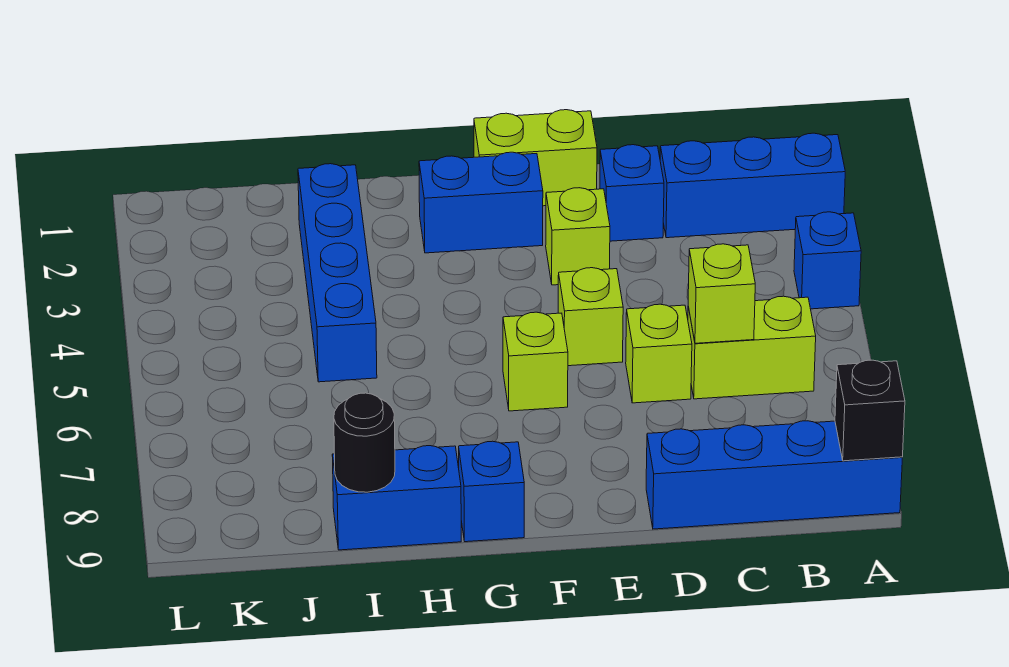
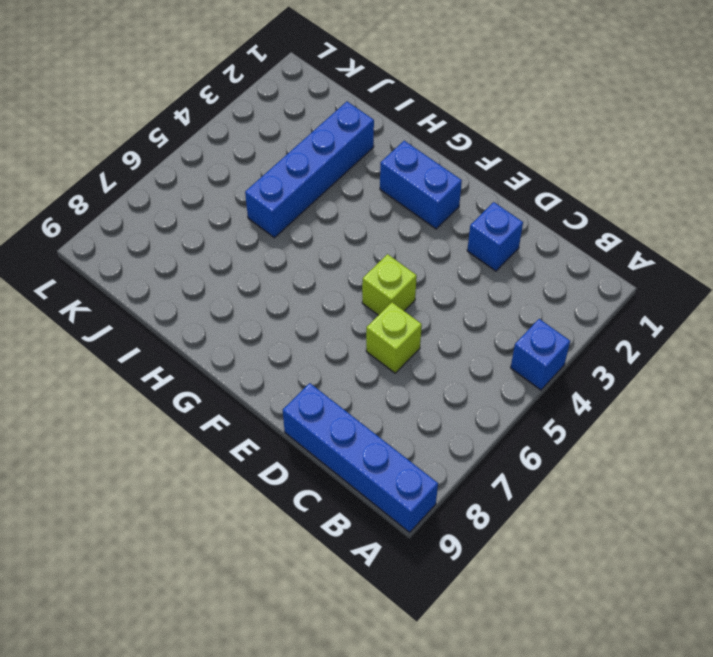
none -> blue 1x3 brick [660,133,845,238]
none -> lime 1x2 brick [688,296,816,399]
none -> lime 1x2 brick [474,110,597,206]

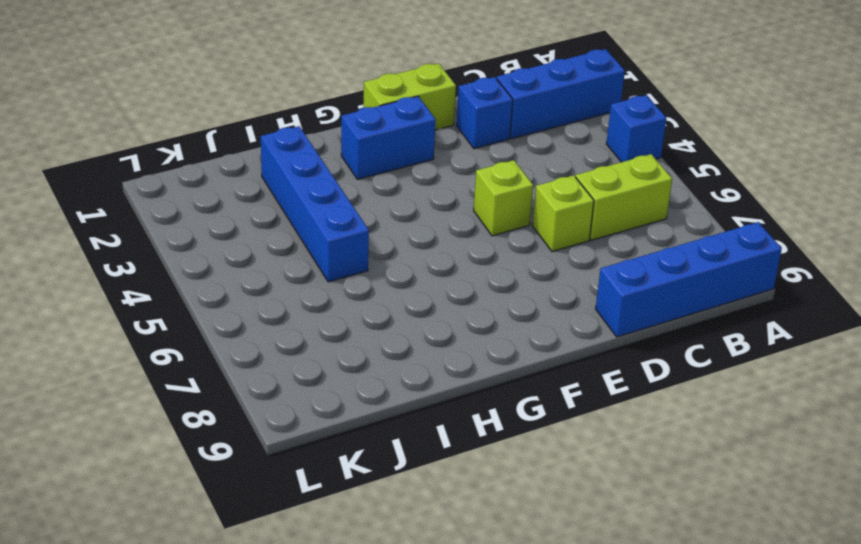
none -> lime 1x1 brick [546,188,610,285]
none -> lime 1x1 brick [503,312,568,411]
none -> blue 1x1 brick [459,441,524,542]

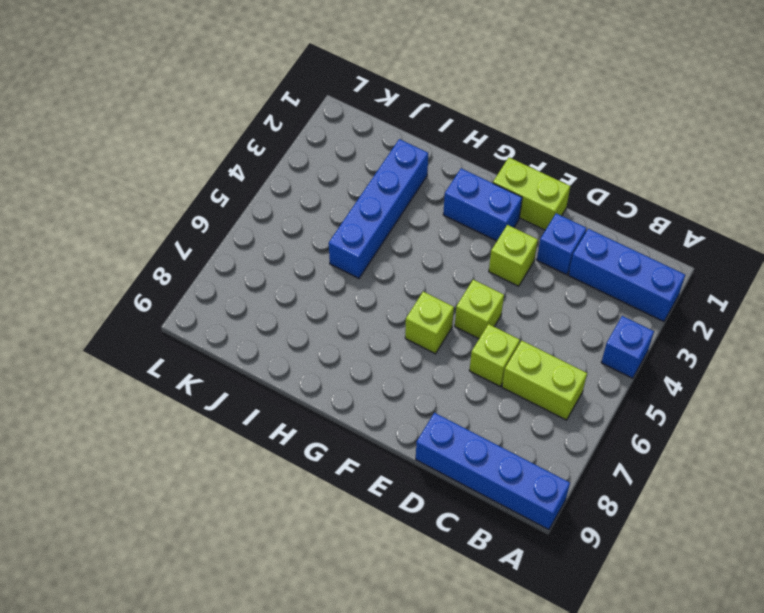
none -> blue 1x1 brick [459,441,524,542]
none -> blue 1x2 brick [332,446,461,550]
none -> black 1x1 brick [835,360,905,461]

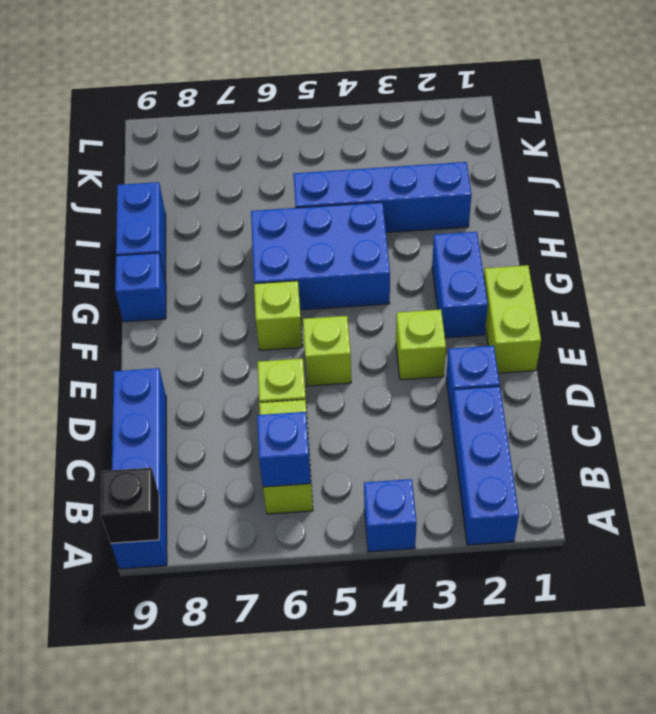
blue 1x1 brick [257,412,311,487] -> none
blue 2x3 brick [251,202,390,310] -> none
none -> lime 1x1 brick [688,244,755,343]
none -> black 1x1 round brick [334,393,395,492]

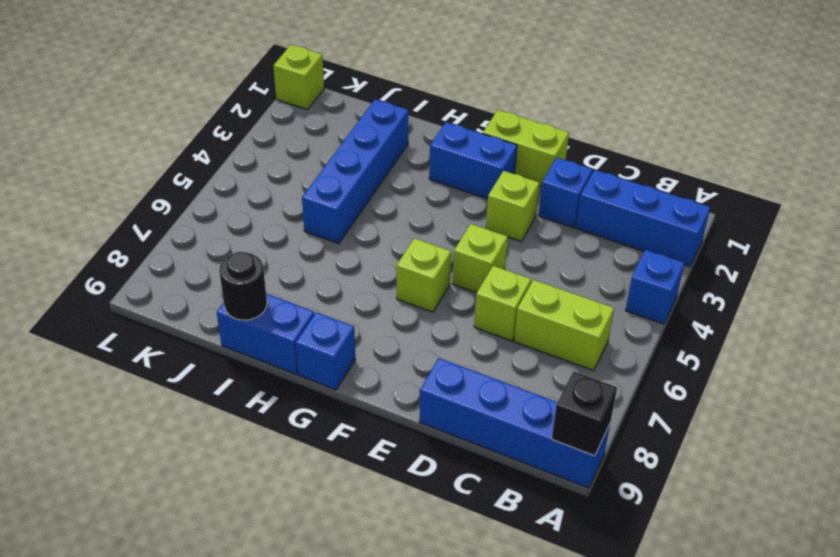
lime 1x1 brick [274,45,324,110] -> lime 1x1 brick moved to [688,244,755,343]

